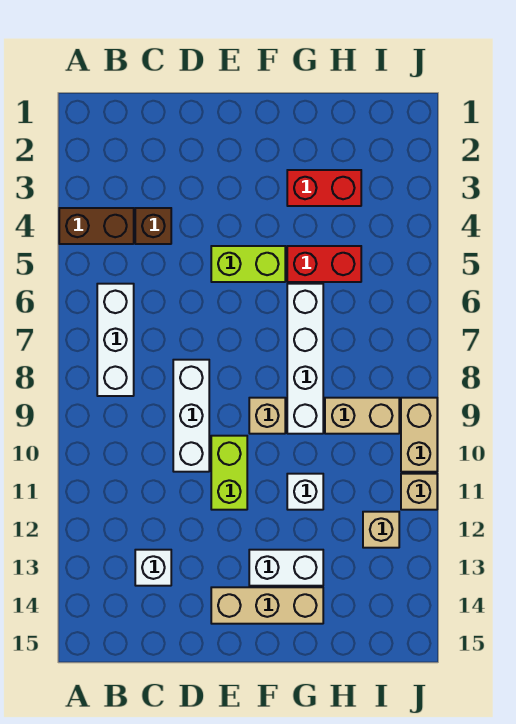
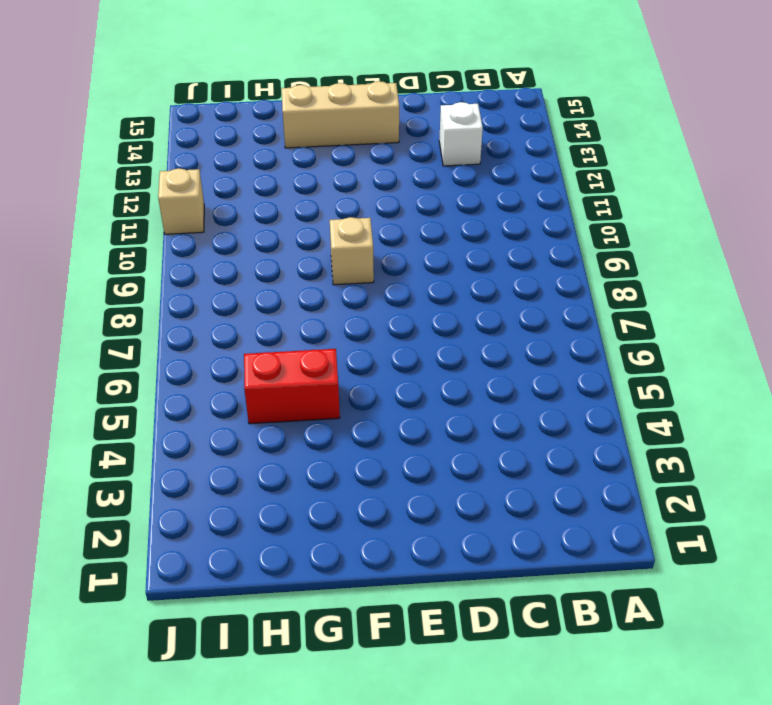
none -> brown 1x2 brick [59,208,134,244]
none -> white 1x3 brick [97,284,134,396]
none -> brown 1x1 brick [135,208,171,244]

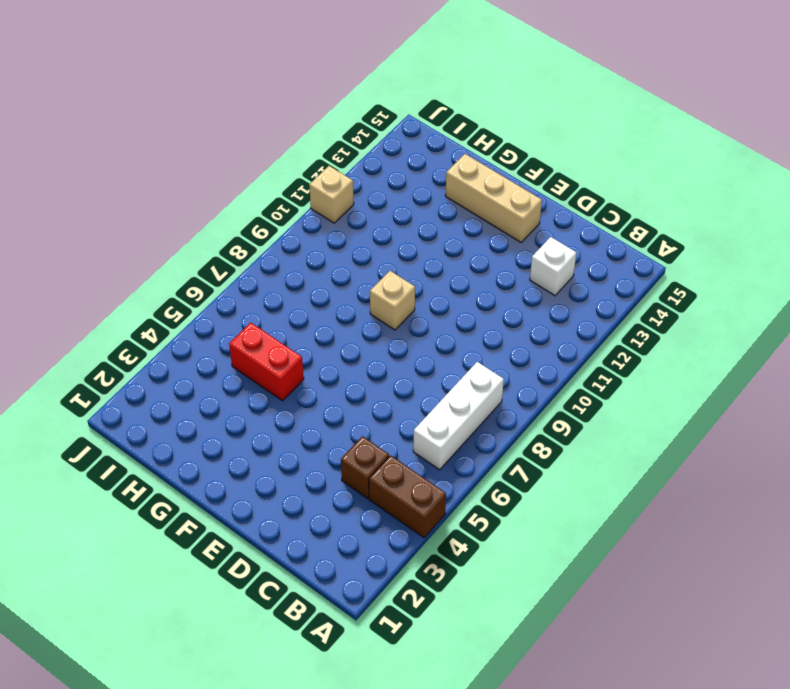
none -> white 1x3 brick [173,360,209,472]
none -> lime 1x2 brick [211,246,285,282]
none -> lime 1x2 brick [211,436,247,510]

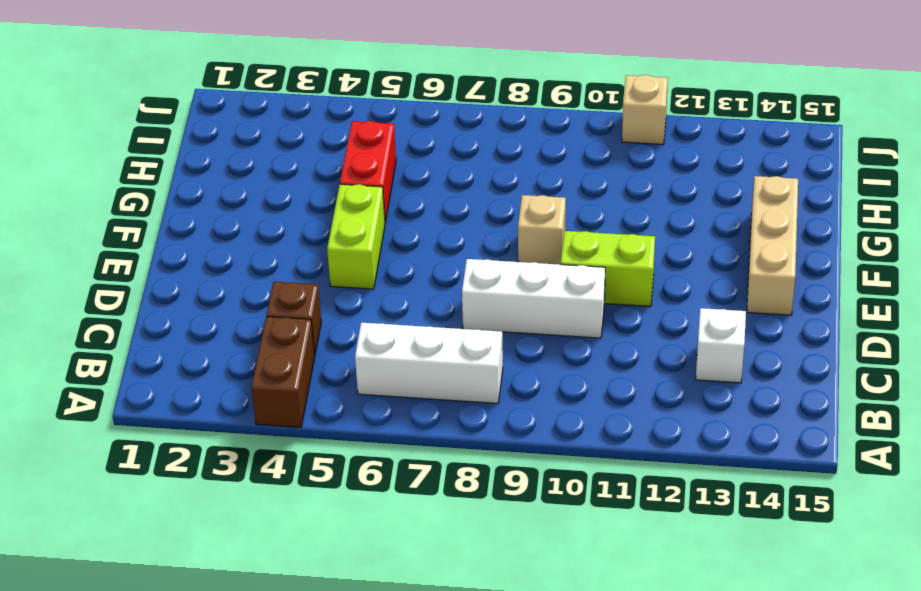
none -> white 1x2 brick [249,550,323,586]
none -> red 1x2 brick [287,170,361,206]
none -> white 1x4 brick [287,284,323,434]

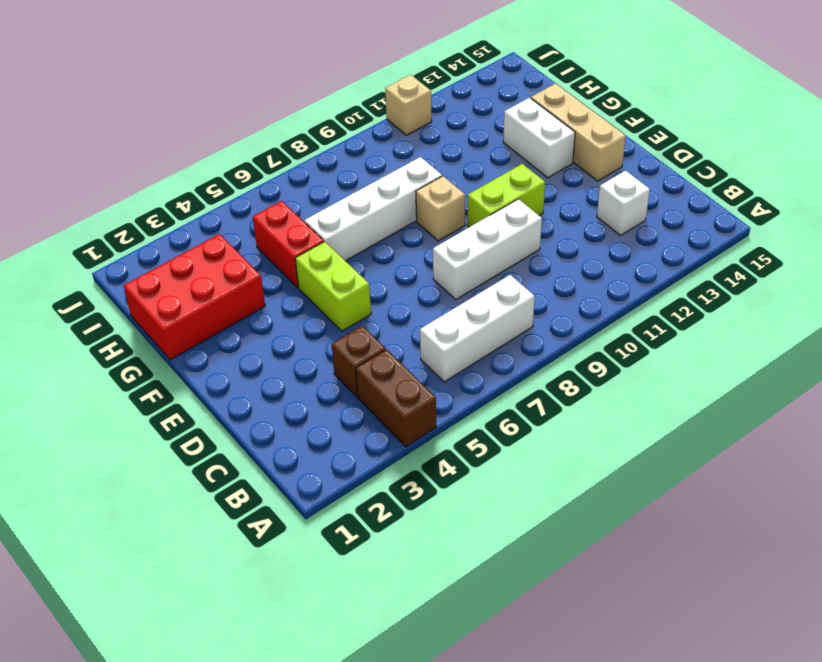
red 2x3 brick [124,234,265,360] -> red 1x2 brick [287,170,361,206]
none -> white 1x1 brick [287,474,323,510]
none -> tan 1x2 brick [325,398,399,434]
none -> tan 1x1 brick [363,512,399,548]

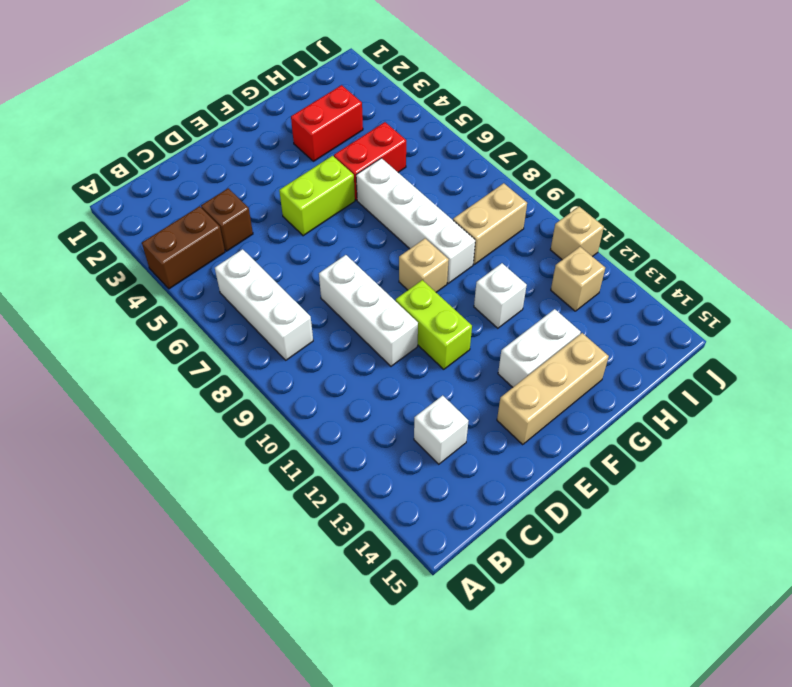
none -> tan 1x2 brick [401,398,437,472]

